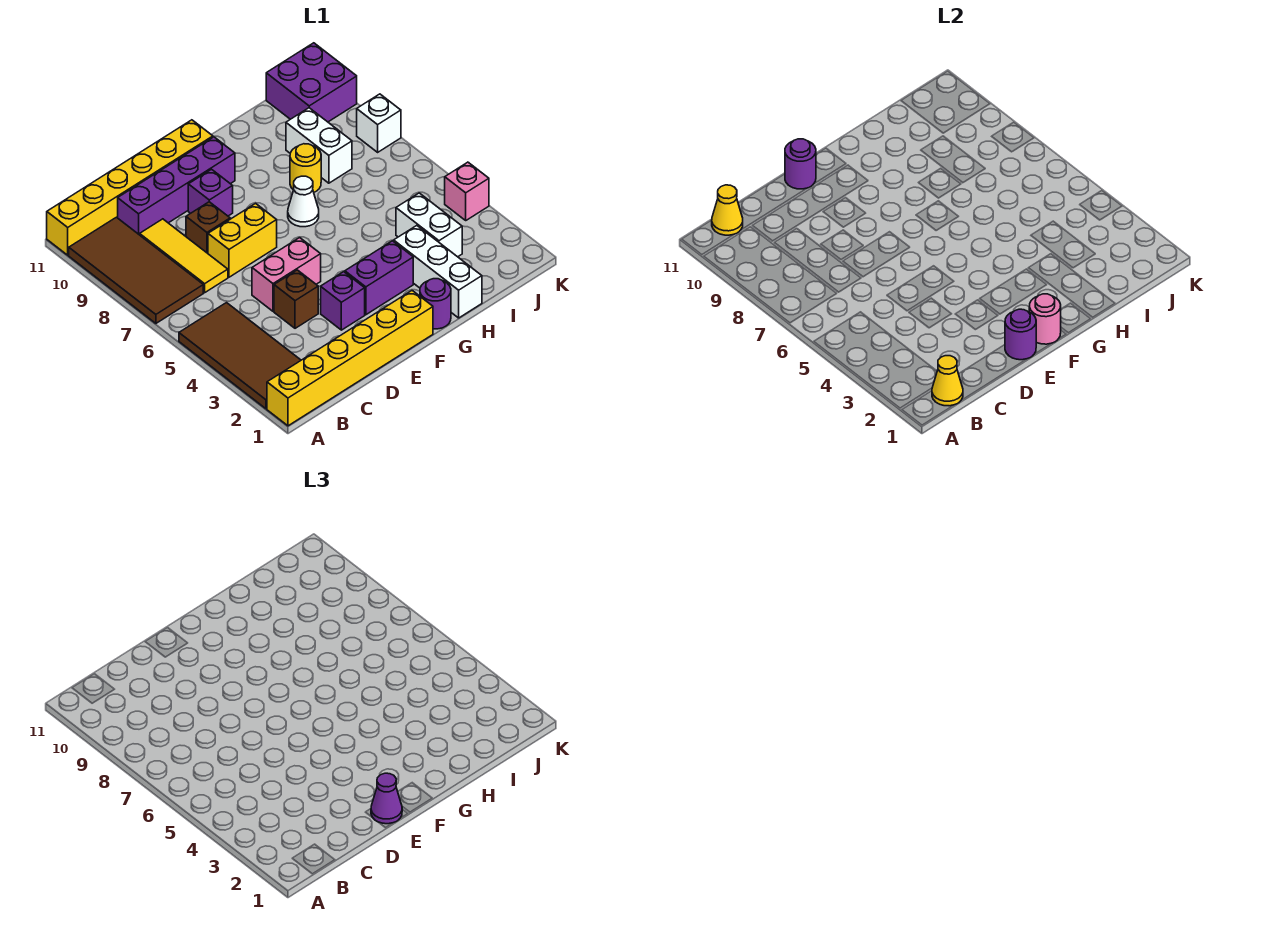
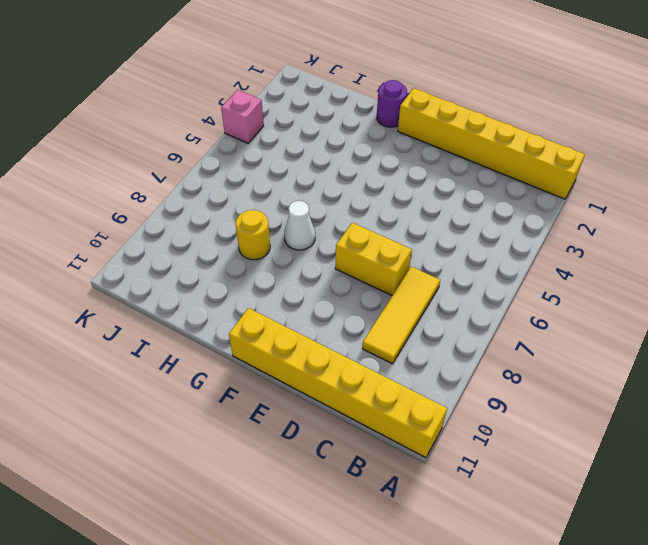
none -> brown 2x4 tile [179,303,301,409]
none -> brown 2x4 tile [69,217,203,323]
none -> purple 1x4 brick [118,137,235,235]

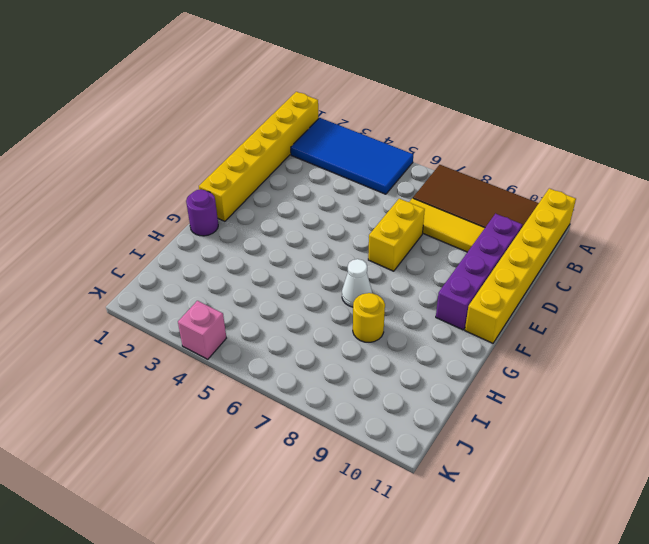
blue 2x4 tile [291,118,413,194] -> brown 2x4 tile [179,303,301,409]
none -> brown 1x1 brick [274,270,318,328]
none -> pink 1x2 brick [252,238,321,311]
none -> brown 1x1 brick [186,202,230,253]

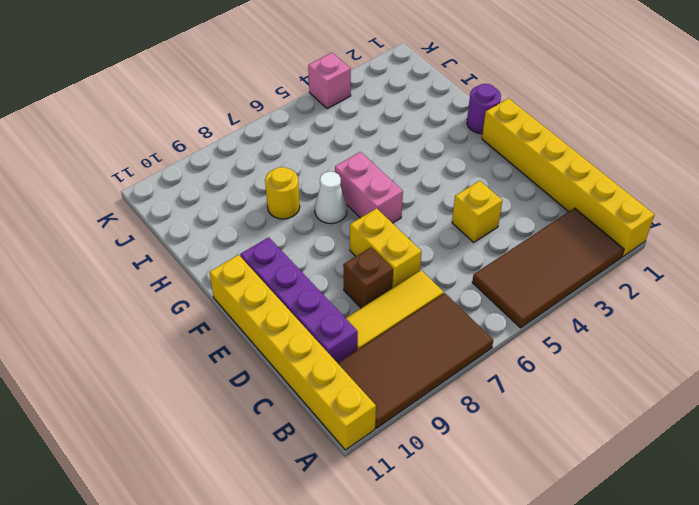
yellow 1x1 brick [452,181,502,242] -> brown 1x1 brick [274,270,318,328]
pink 1x2 brick [335,152,403,223] -> pink 1x2 brick moved to [252,238,321,311]
none -> purple 1x1 brick [321,272,365,330]
none -> purple 1x1 brick [188,169,233,216]
none -> purple 1x2 brick [345,241,413,315]

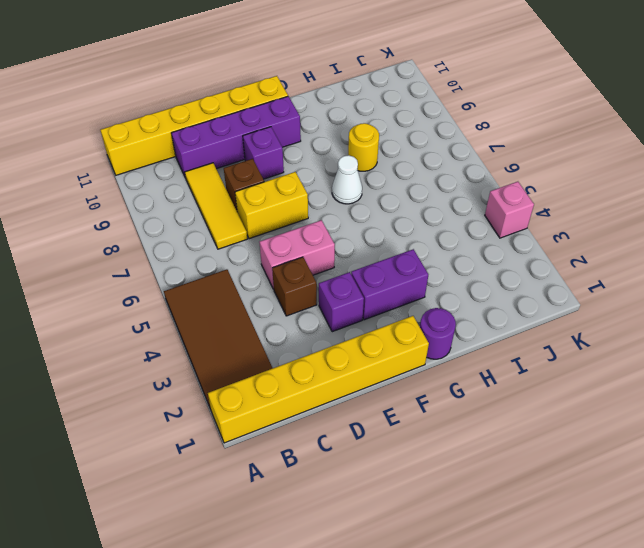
none -> brown 2x4 tile [69,217,203,323]
none -> white 1x3 brick [394,226,482,318]
none -> white 1x2 brick [396,193,462,257]

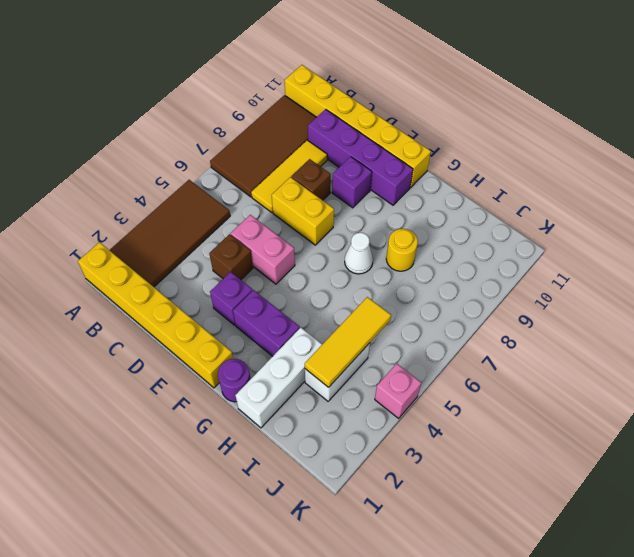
yellow 1x3 tile [305,297,391,387] -> none
none -> white 1x2 brick [286,108,352,183]
none -> purple 2x2 brick [266,43,357,122]
none -> white 1x1 brick [357,94,401,152]

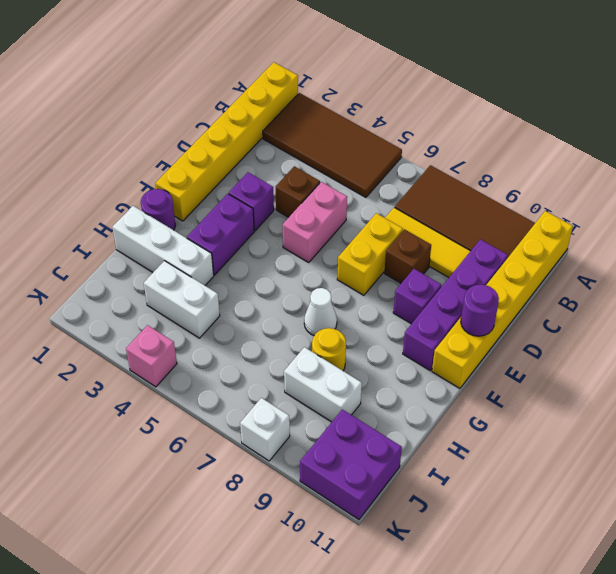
none -> yellow 1x1 cone [932,356,963,406]
none -> yellow 1x1 cone [712,185,743,235]
none -> purple 1x1 round brick [1005,309,1036,360]

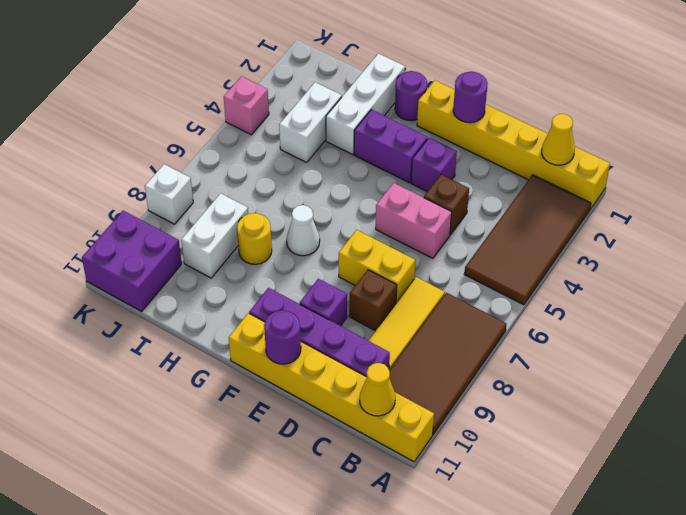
none -> pink 1x1 round brick [1029,294,1061,344]
none -> purple 1x1 cone [371,773,402,824]

